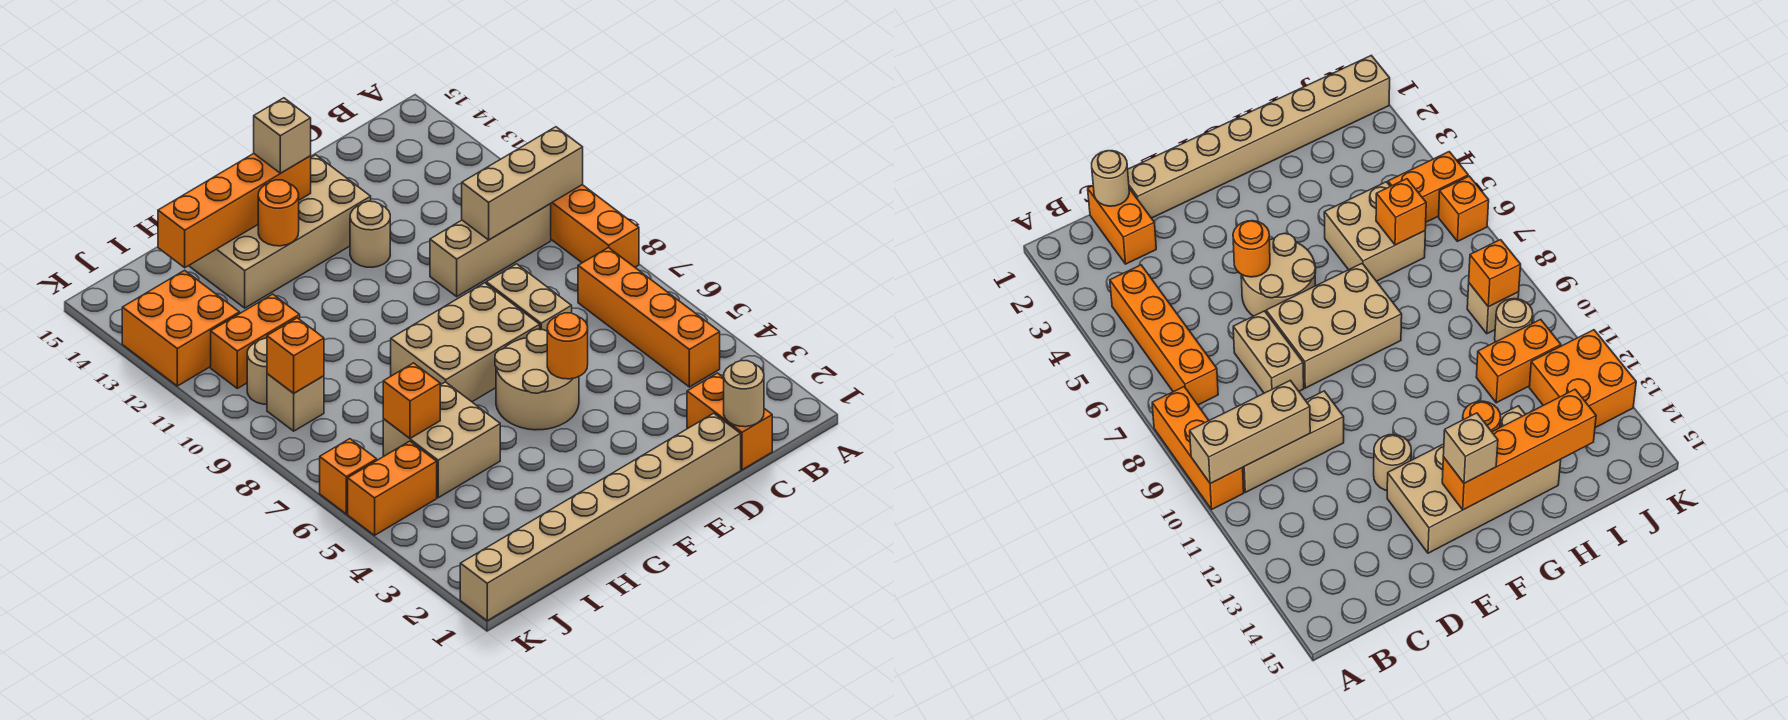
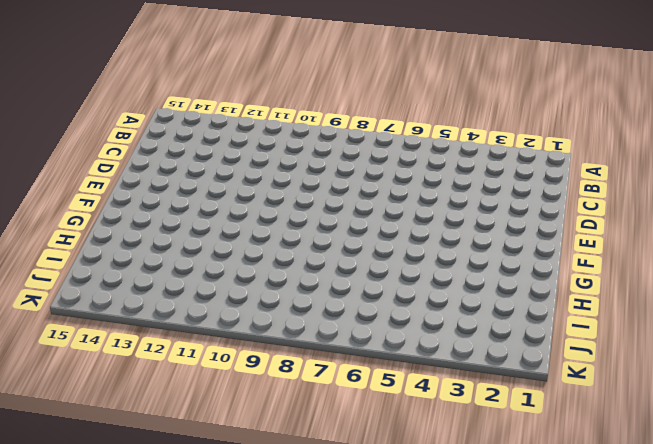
none -> orange 1x3 brick [551,185,639,267]
none -> orange 1x4 brick [578,247,720,387]
none -> tan 1x3 brick [430,204,551,297]

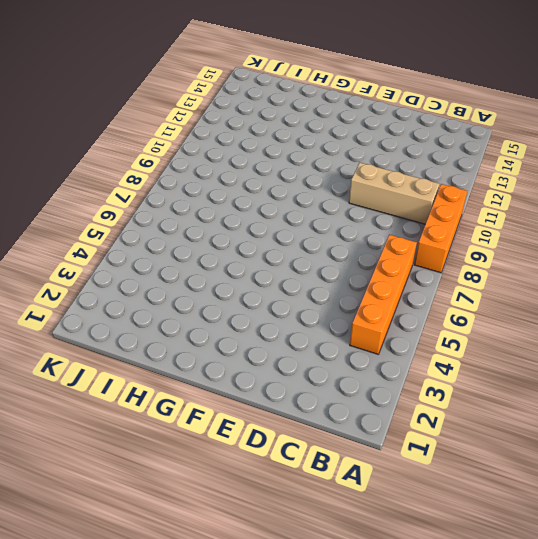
none -> orange 1x2 brick [687,373,772,470]
none -> tan 1x8 brick [460,413,741,621]
none -> tan 1x2 brick [486,264,572,331]

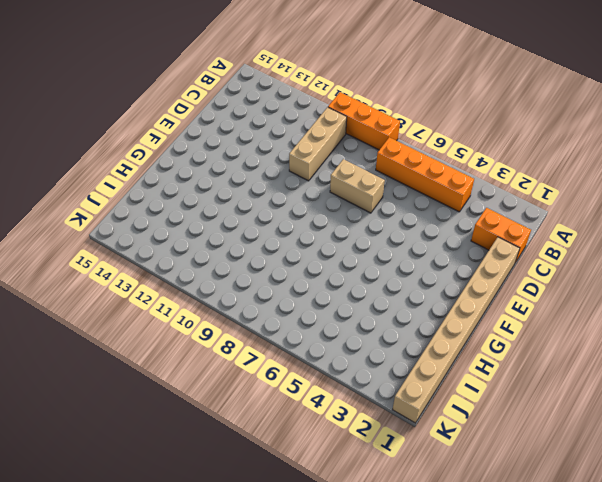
none -> tan 2x2 round brick [495,329,579,430]
none -> tan 2x3 brick [391,283,540,402]
none -> tan 1x1 round brick [350,201,390,267]

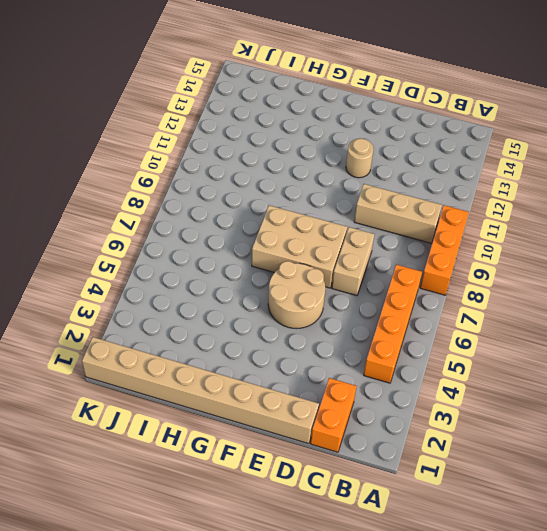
none -> tan 2x4 brick [190,155,371,308]
none -> tan 2x2 brick [383,382,500,498]
none -> orange 1x2 brick [211,294,300,388]

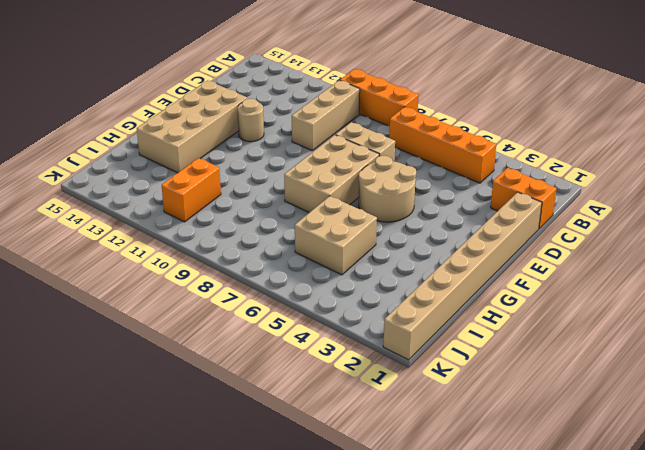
none -> orange 1x2 brick [348,441,437,535]
none -> tan 1x1 brick [267,374,324,431]
none -> tan 1x1 round brick [247,338,267,404]

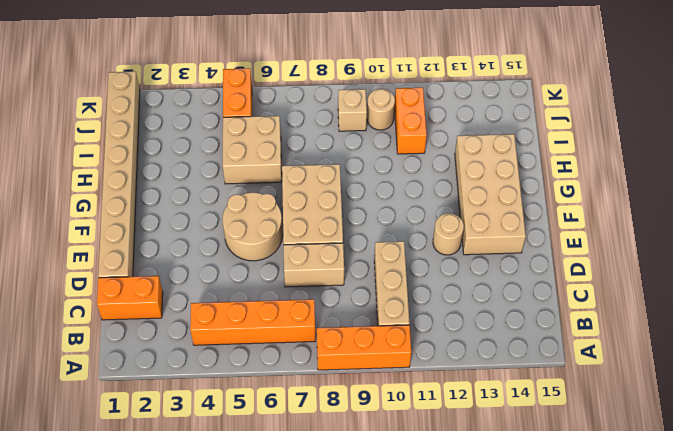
none -> orange 2x2 brick [122,270,240,386]
none -> orange 1x1 brick [320,439,377,514]
none -> tan 1x3 brick [462,127,583,240]

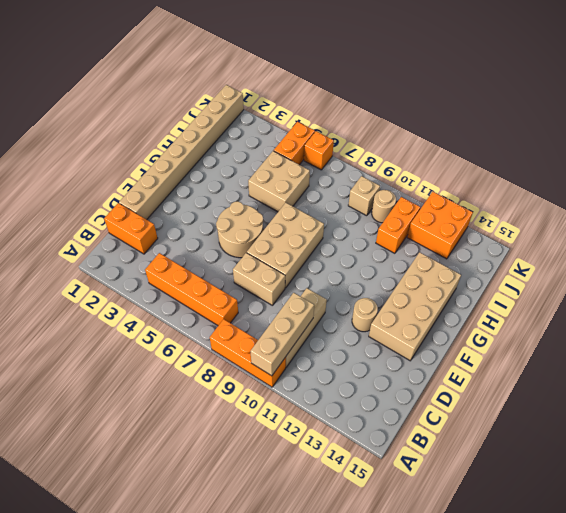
none -> tan 1x1 round brick [724,361,764,427]
none -> orange 1x1 round brick [547,313,588,379]
none -> orange 1x4 brick [158,154,311,268]

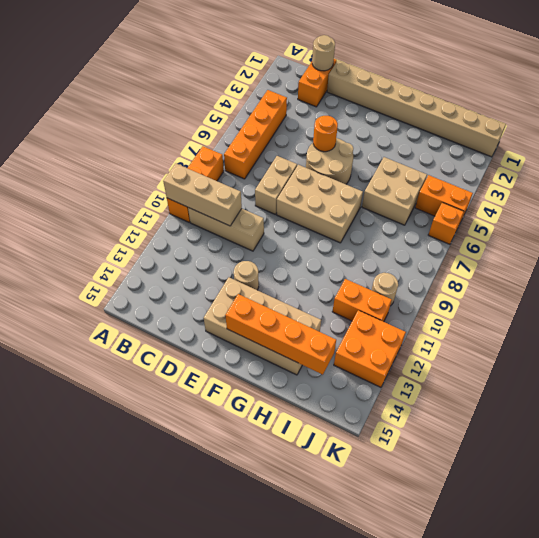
none -> tan 1x1 brick [267,374,324,431]
none -> orange 1x1 round brick [258,180,299,246]
none -> orange 1x1 brick [383,363,440,438]

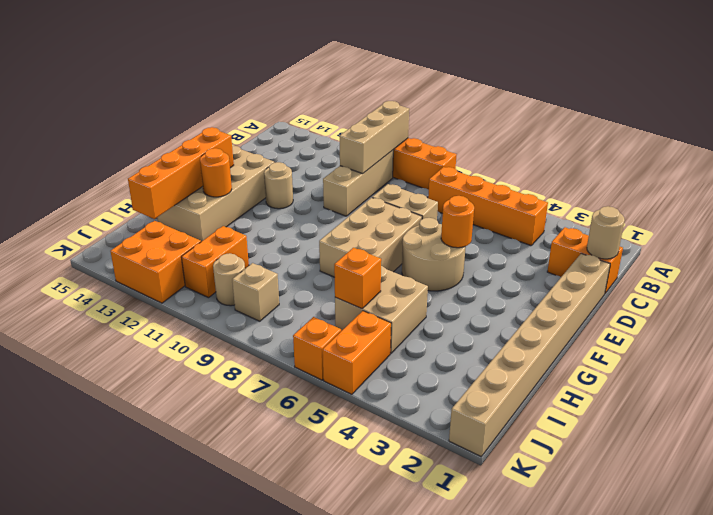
none -> orange 1x1 brick [267,318,324,393]
none -> tan 1x1 brick [254,98,311,173]

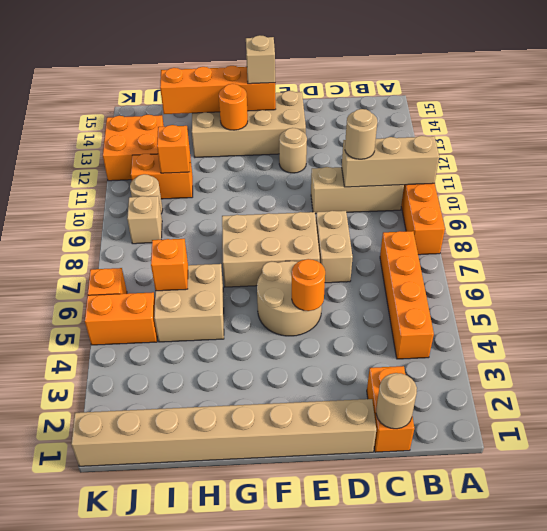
tan 1x1 round brick [345,109,377,159] -> none
orange 1x1 brick [157,125,190,173] -> orange 1x1 brick moved to [267,318,324,393]

